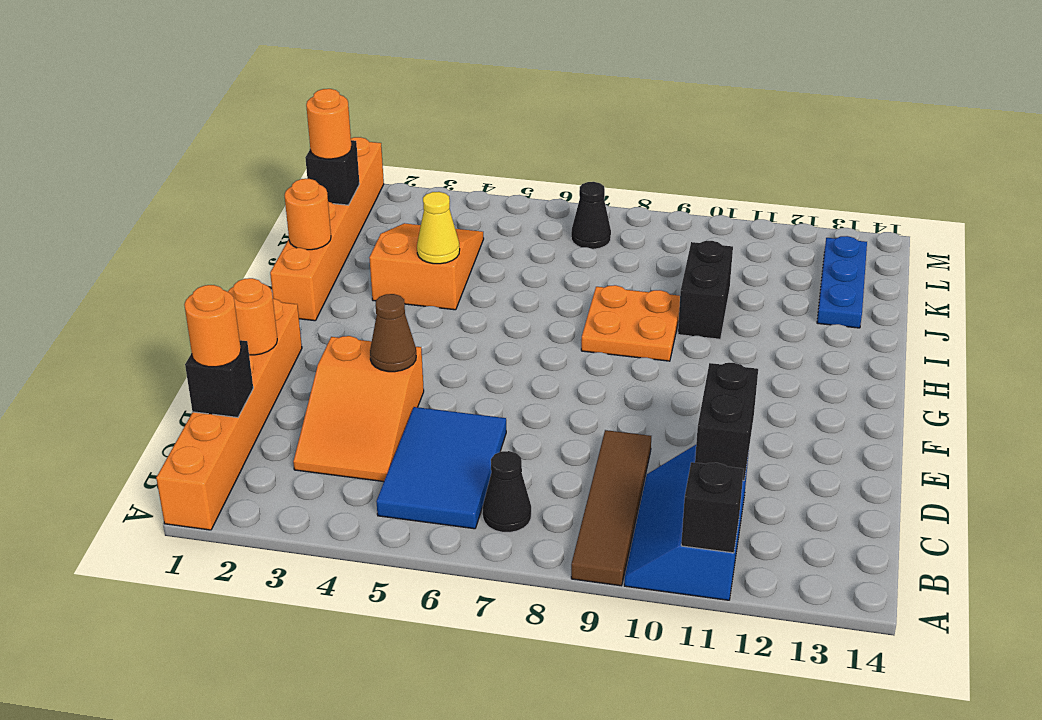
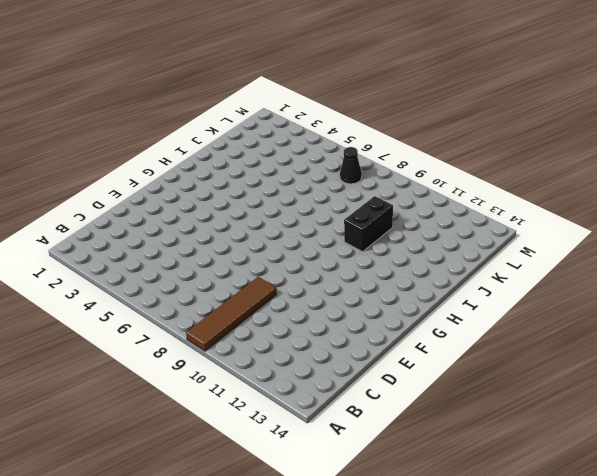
none -> orange 1x6 brick [156,299,302,530]
none -> blue 2x3 slope [624,445,749,600]
none -> blue 2x3 tile [376,407,506,529]

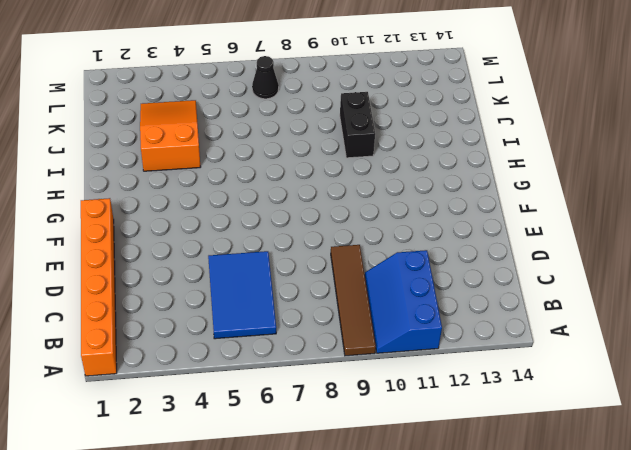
none -> black 1x1 cone [483,451,531,533]
none -> orange 2x3 slope [293,336,424,482]
none -> orange 1x6 brick [270,137,384,321]

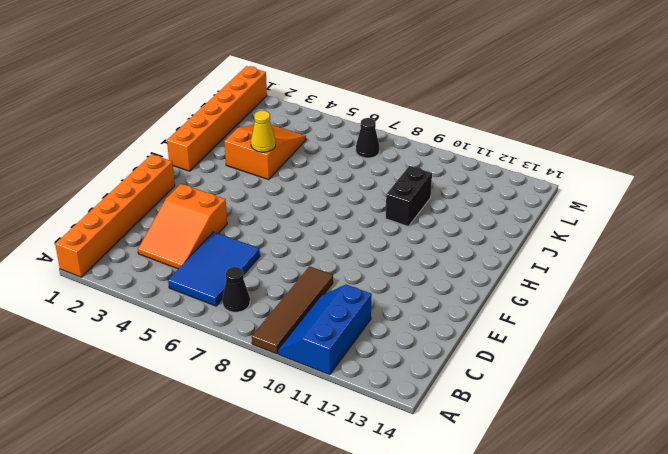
none -> orange 2x2 plate [581,285,680,361]
none -> blue 1x3 plate [817,236,867,328]
none -> black 1x1 brick [681,462,744,553]

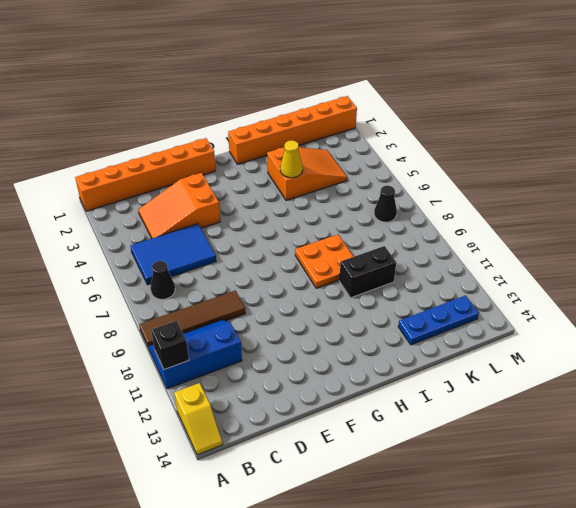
yellow 1x2 slope [174,383,223,455] -> none
none -> black 1x1 brick [185,340,253,417]
none -> black 1x2 brick [695,363,758,480]
none -> orange 1x1 round brick [228,278,277,355]

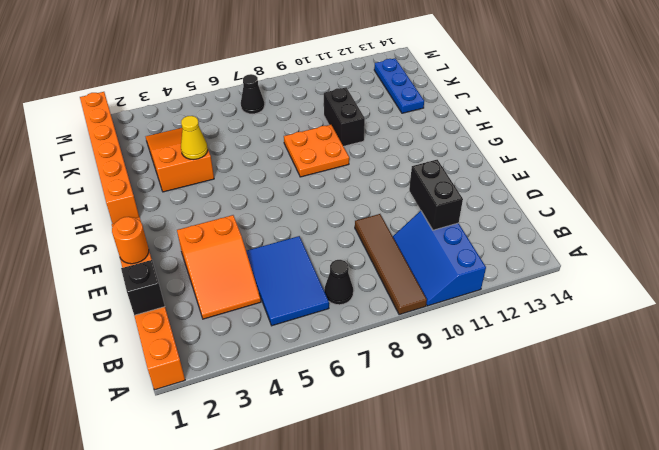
none -> black 1x1 brick [681,462,744,553]
none -> brown 1x1 cone [370,294,416,372]
none -> orange 1x1 round brick [284,179,331,250]

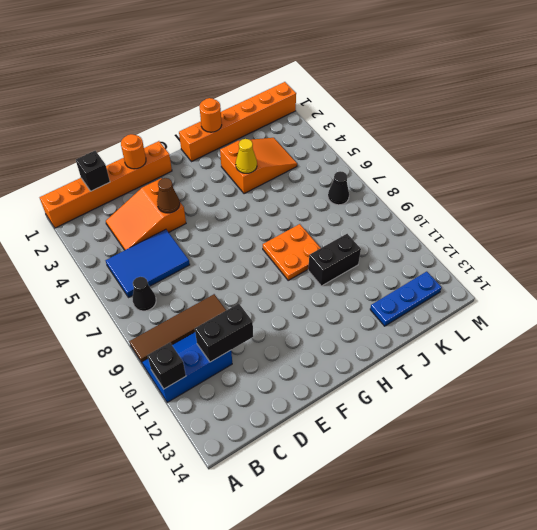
none -> black 1x1 brick [305,140,359,205]
none -> orange 1x1 round brick [184,285,241,367]
none -> orange 1x1 round brick [306,89,351,159]

